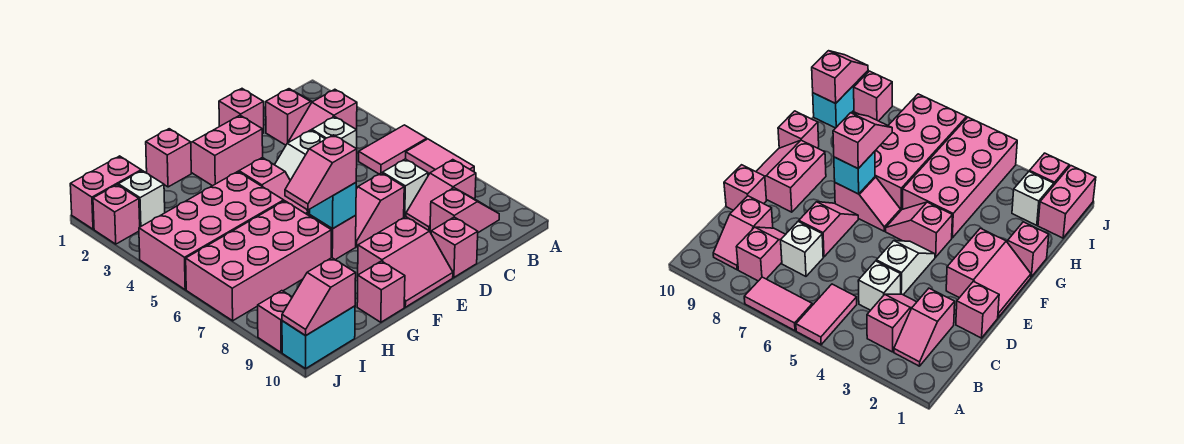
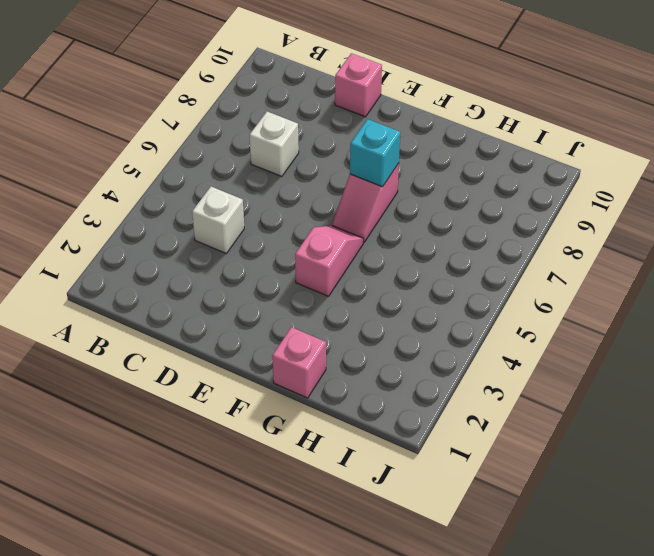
none -> pink 1x2 tile [359,125,427,174]
none -> pink 1x2 tile [406,139,474,175]
none -> pink 1x2 slope [266,89,312,145]

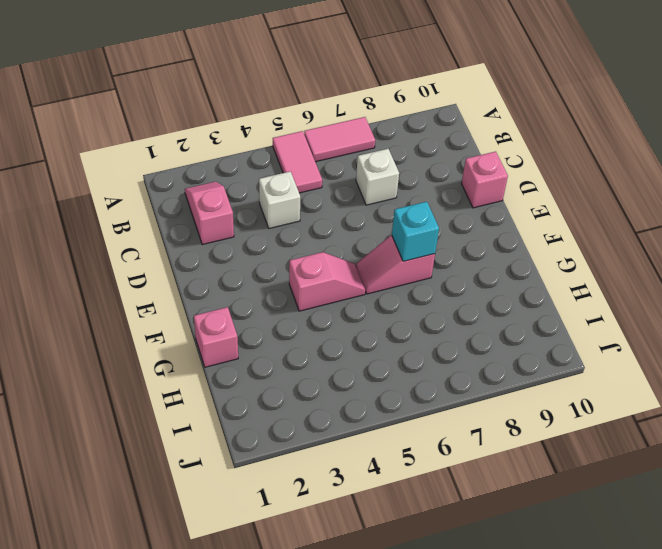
none -> pink 1x2 slope [289,89,357,142]
none -> pink 1x2 slope [406,160,476,231]
none -> pink 1x2 slope [430,188,499,233]

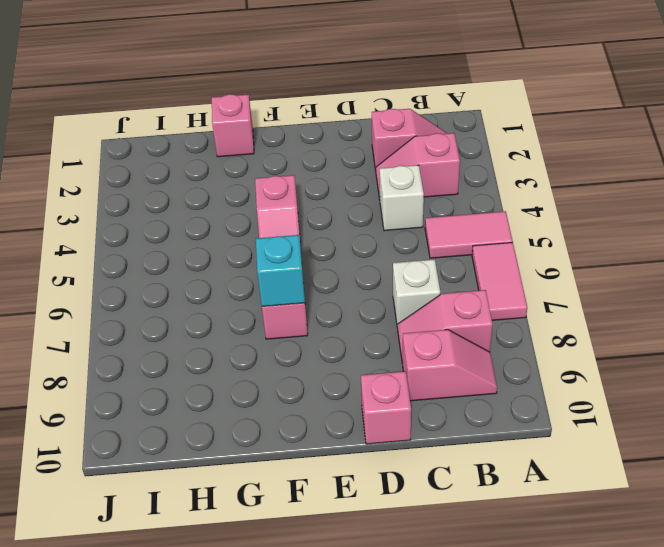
none -> pink 1x1 brick [219,89,264,134]
none -> white 1x2 slope [275,130,325,180]
none -> pink 1x2 slope [356,173,404,247]

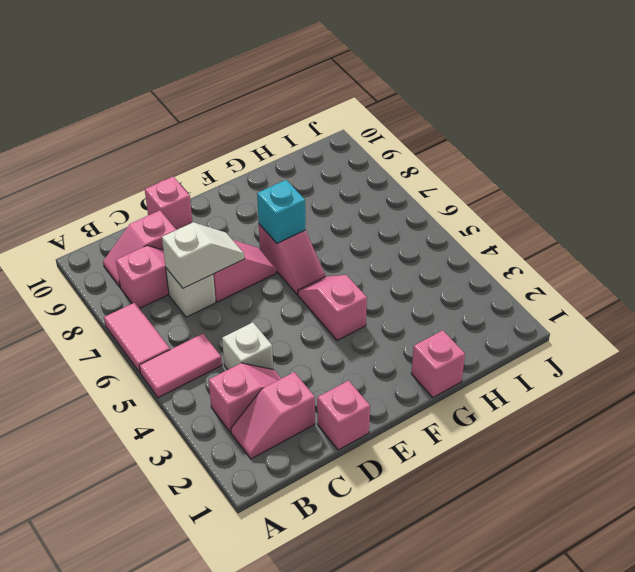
white 1x2 slope [162,222,245,288] -> white 1x2 slope moved to [275,130,325,180]
none -> pink 2x2 slope [191,115,263,186]
none -> pink 2x2 slope [358,217,453,307]
none -> pink 2x4 brick [139,172,284,290]

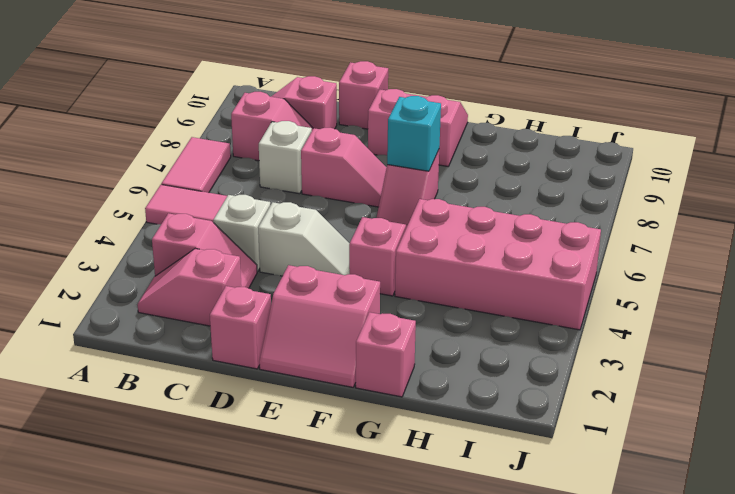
none -> pink 2x4 brick [186,201,331,321]
none -> pink 1x1 brick [357,261,405,322]
none -> pink 1x2 brick [70,156,141,229]

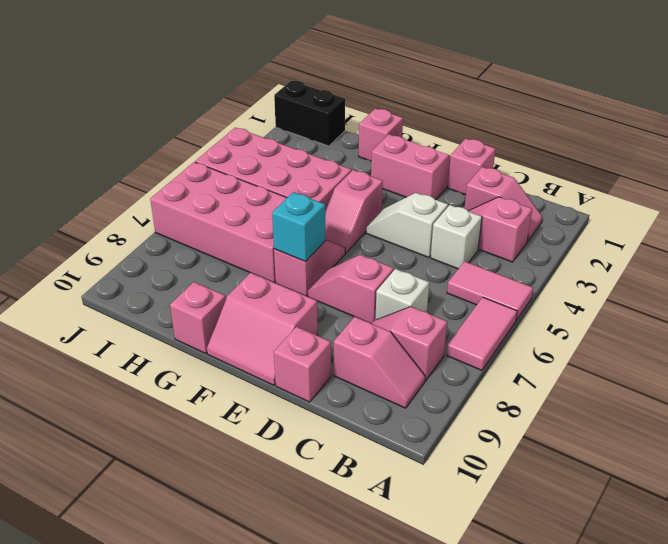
black 1x2 brick [274,81,345,146] -> pink 1x2 brick [70,156,141,229]
none -> white 1x1 brick [118,171,165,227]
none -> cyan 1x2 brick [282,306,355,369]
none -> pink 1x1 brick [93,185,140,244]

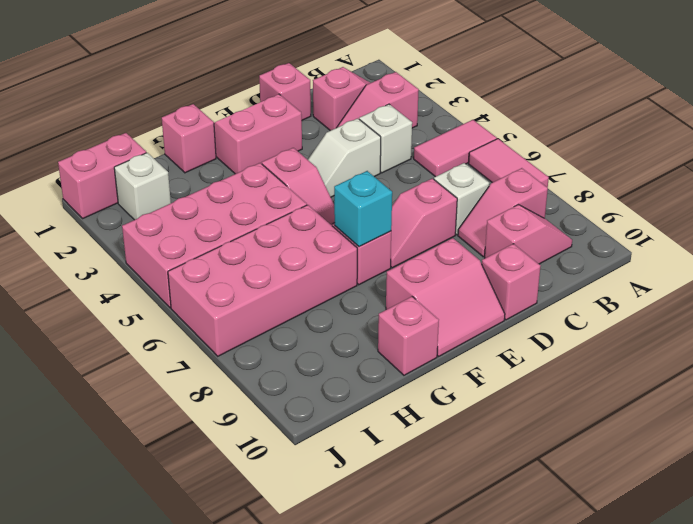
none -> cyan 1x2 brick [282,306,355,369]
none -> pink 1x1 brick [93,185,140,244]
none -> pink 1x1 brick [258,291,292,352]

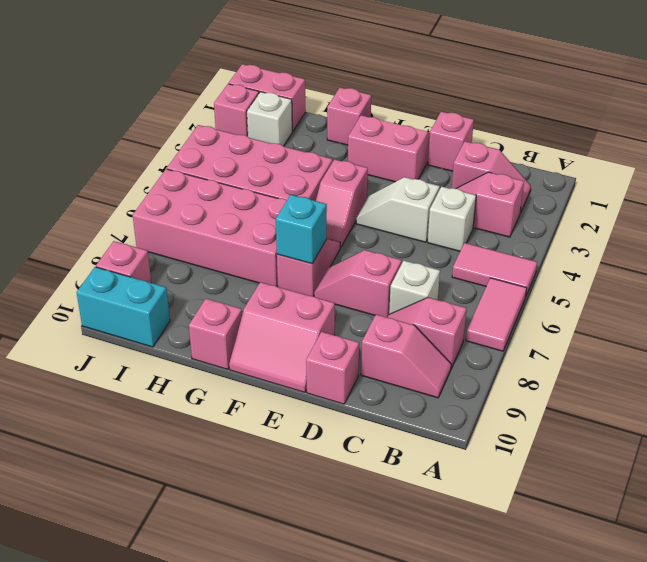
none -> pink 1x2 slope [282,258,356,336]
none -> pink 1x2 slope [285,135,357,210]

